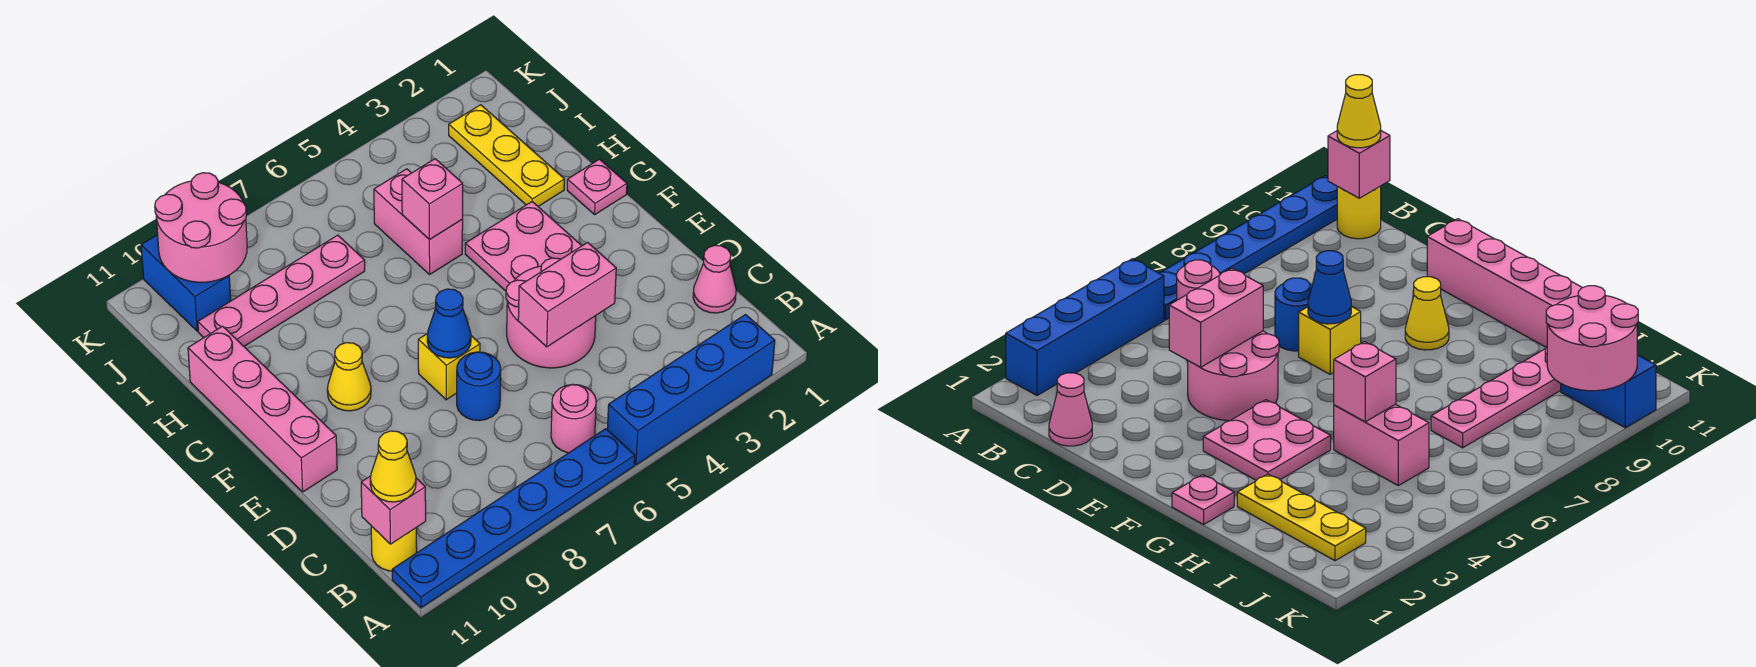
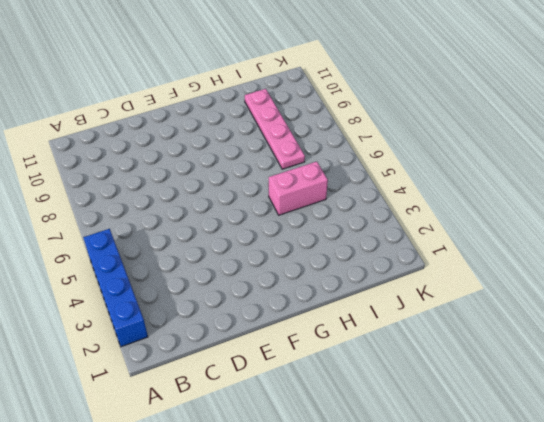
none -> blue 1x6 plate [392,429,635,608]
none -> pink 1x1 round brick [551,384,596,453]
none -> yellow 1x1 round brick [371,526,417,571]

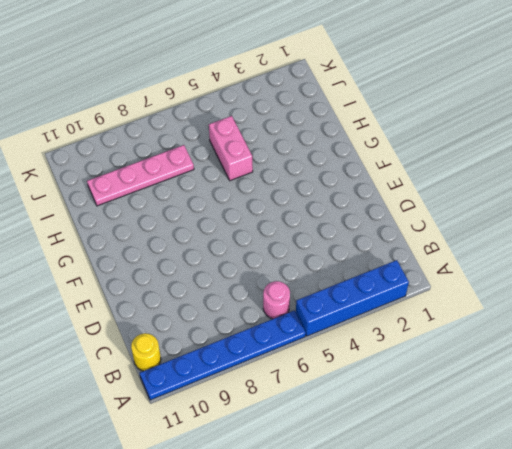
none -> pink 1x1 cone [693,245,736,313]
none -> pink 2x2 round brick [506,258,596,368]
none -> blue 1x1 round brick [457,352,501,421]

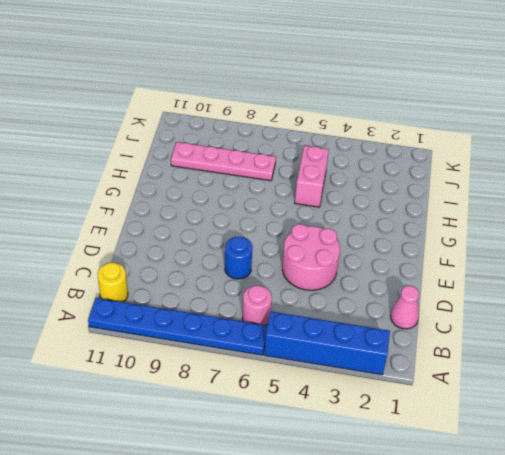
none -> yellow 1x1 brick [418,333,480,400]
none -> pink 1x4 brick [188,326,337,492]
none -> pink 2x2 plate [465,202,582,291]

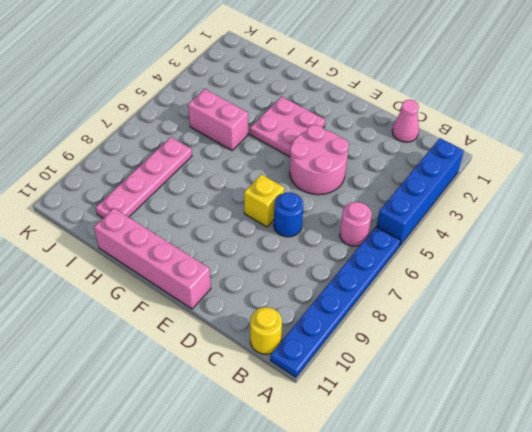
none -> yellow 1x1 cone [327,343,371,411]
none -> pink 1x1 plate [567,159,627,214]
none -> yellow 1x3 plate [449,105,565,206]

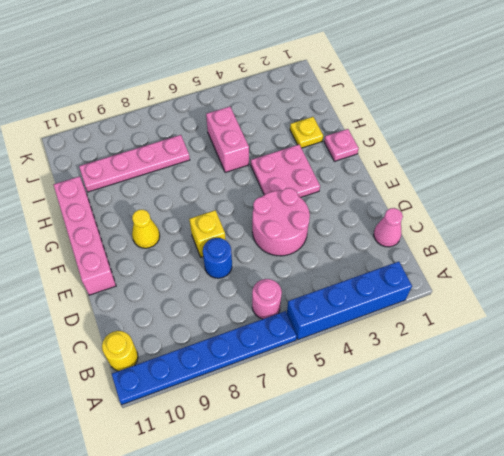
yellow 1x1 plate [290,117,323,148] -> yellow 1x3 plate [449,105,565,206]
none -> blue 1x2 brick [141,235,231,331]
none -> pink 1x1 brick [361,476,426,544]
none -> pink 1x2 brick [518,242,616,347]

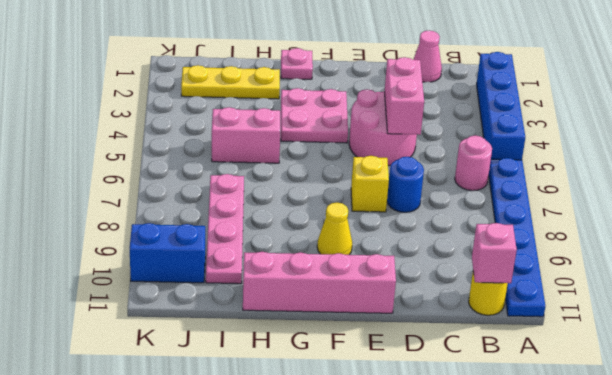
none -> blue 1x1 cone [427,289,471,358]
none -> pink 1x1 brick [402,159,463,240]
none -> pink 2x2 round brick [155,173,247,282]

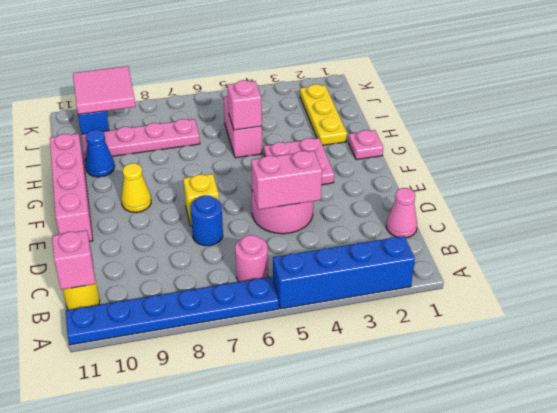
blue 1x1 cone [85,130,115,177] -> blue 1x1 cone moved to [427,289,471,358]
pink 2x2 tile [73,66,136,115] -> pink 2x2 round brick [155,173,247,282]
none -> yellow 1x1 cone [370,431,416,502]

